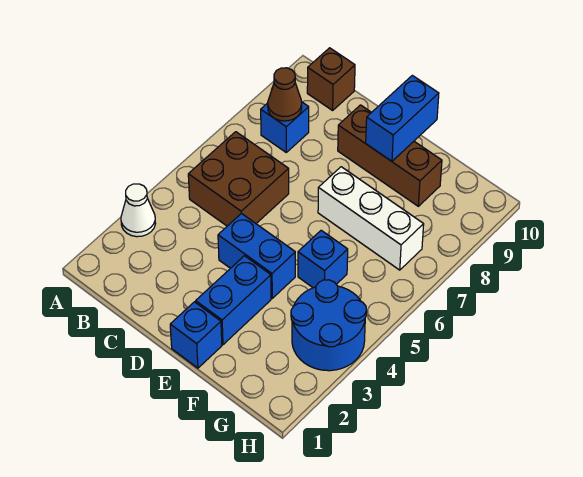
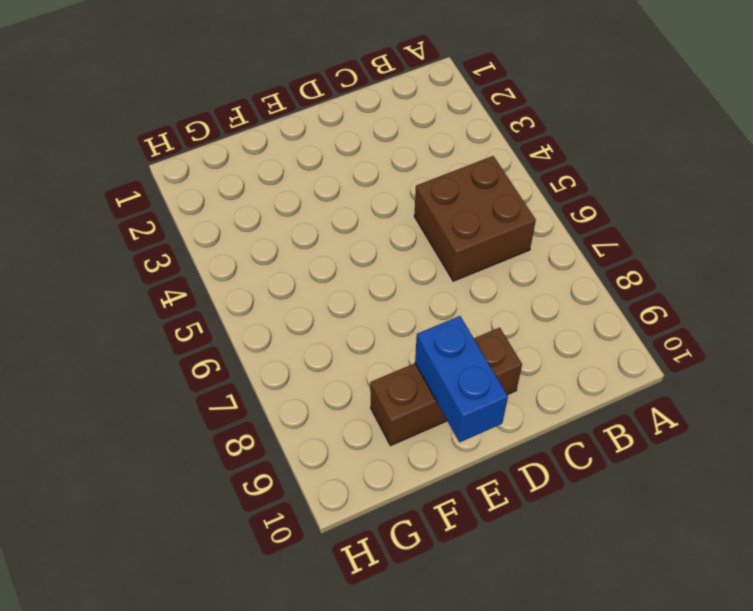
none -> white 1x1 cone [121,184,156,237]
none -> blue 1x1 brick [261,102,309,152]
none -> brown 1x1 brick [307,48,355,110]

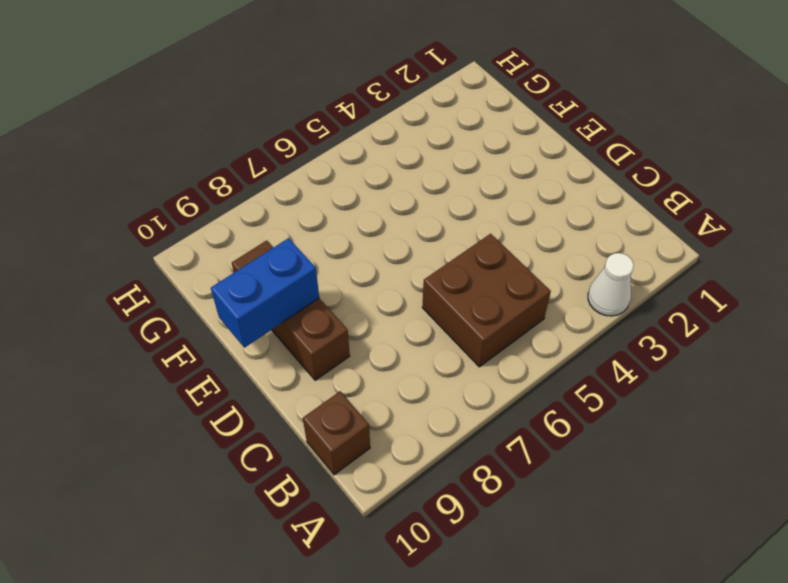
none -> blue 1x1 brick [261,102,309,152]
none -> blue 1x2 brick [218,213,295,298]
none -> blue 1x1 brick [170,302,222,368]

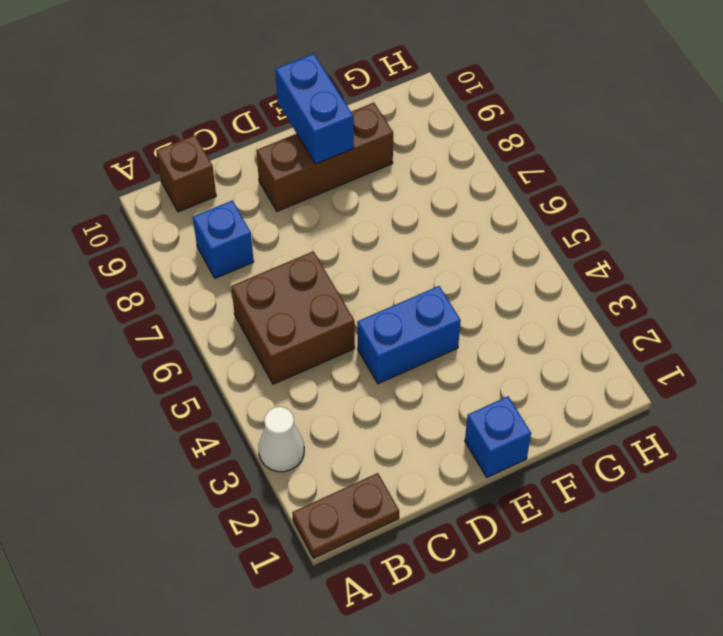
brown 1x2 plate [292,473,399,558] -> none
none -> blue 1x2 brick [196,256,271,345]
none -> white 1x3 brick [318,167,424,270]
none -> blue 1x1 brick [298,230,348,288]

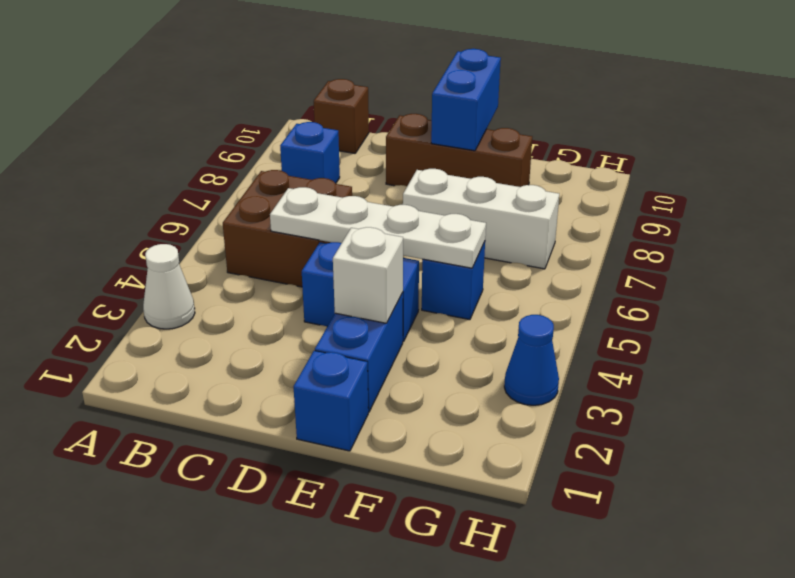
white 1x4 plate [270,187,486,268] -> none
white 1x1 brick [333,227,403,323] -> none
blue 1x1 cone [504,315,559,405] -> blue 2x2 round brick [291,280,367,371]
none -> brown 1x1 cone [268,68,302,121]

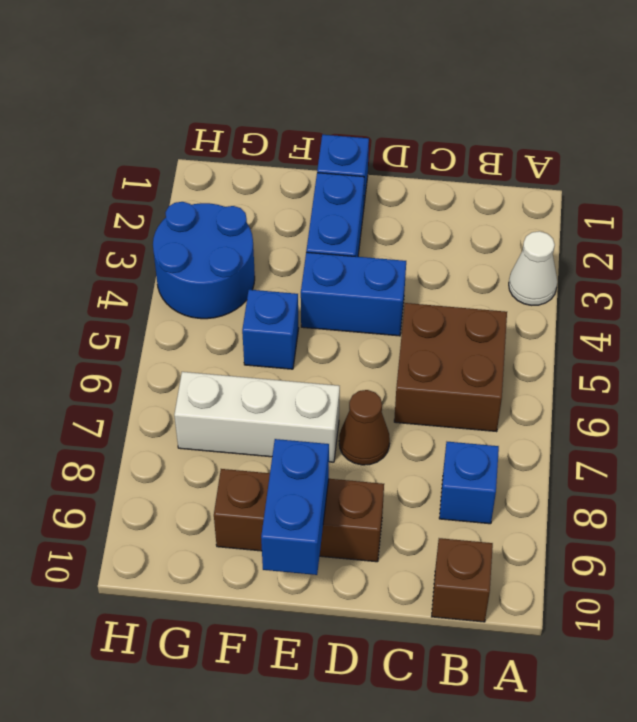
brown 1x1 cone [339,390,390,465] -> brown 1x1 cone moved to [268,68,302,121]

